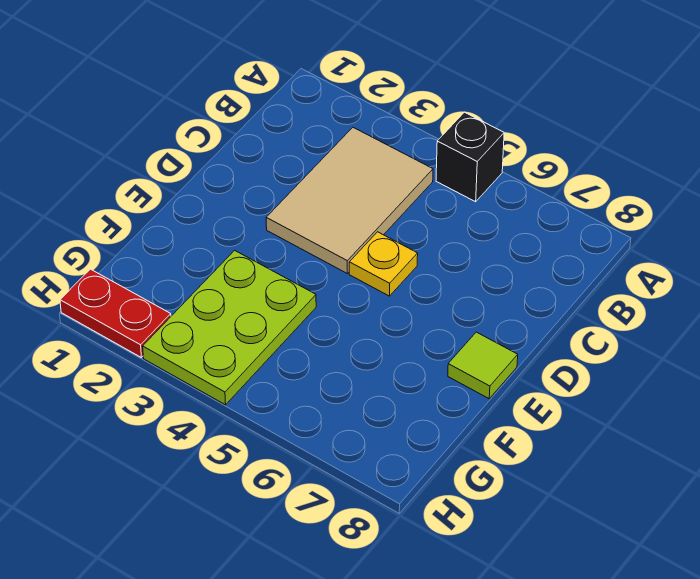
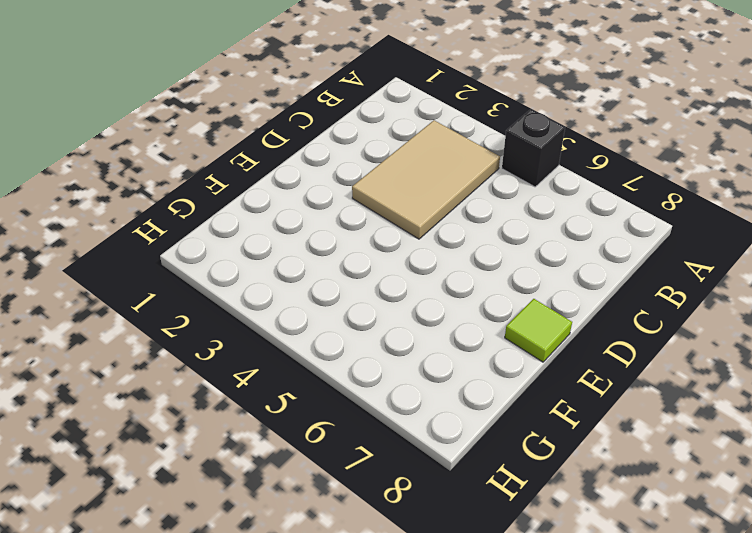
none -> yellow 1x1 plate [349,232,418,296]
none -> lime 2x3 plate [143,250,316,405]

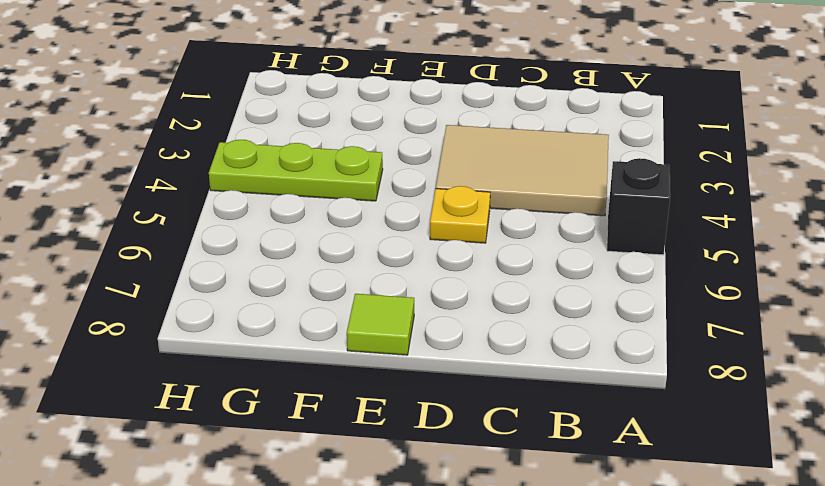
lime 1x3 plate [209,140,383,201] -> lime 2x3 plate [143,250,316,405]
none -> red 1x2 plate [60,269,171,358]

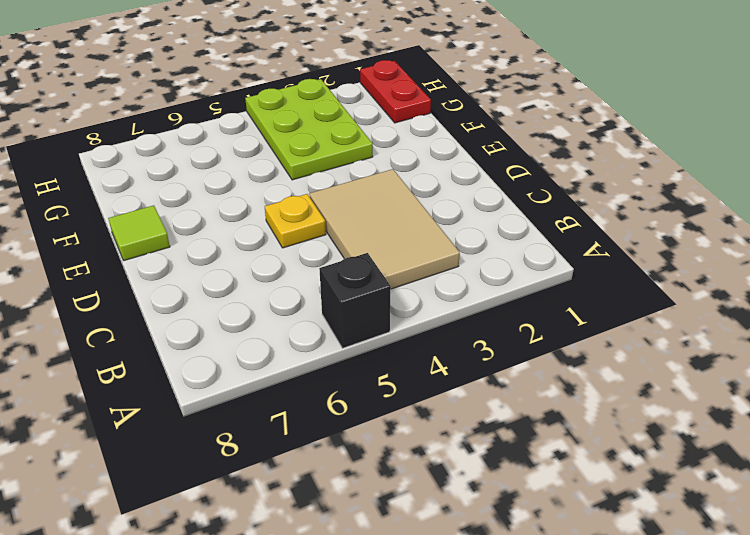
red 1x2 plate [360,60,431,123] -> red 1x2 plate turned to [60,269,171,358]

